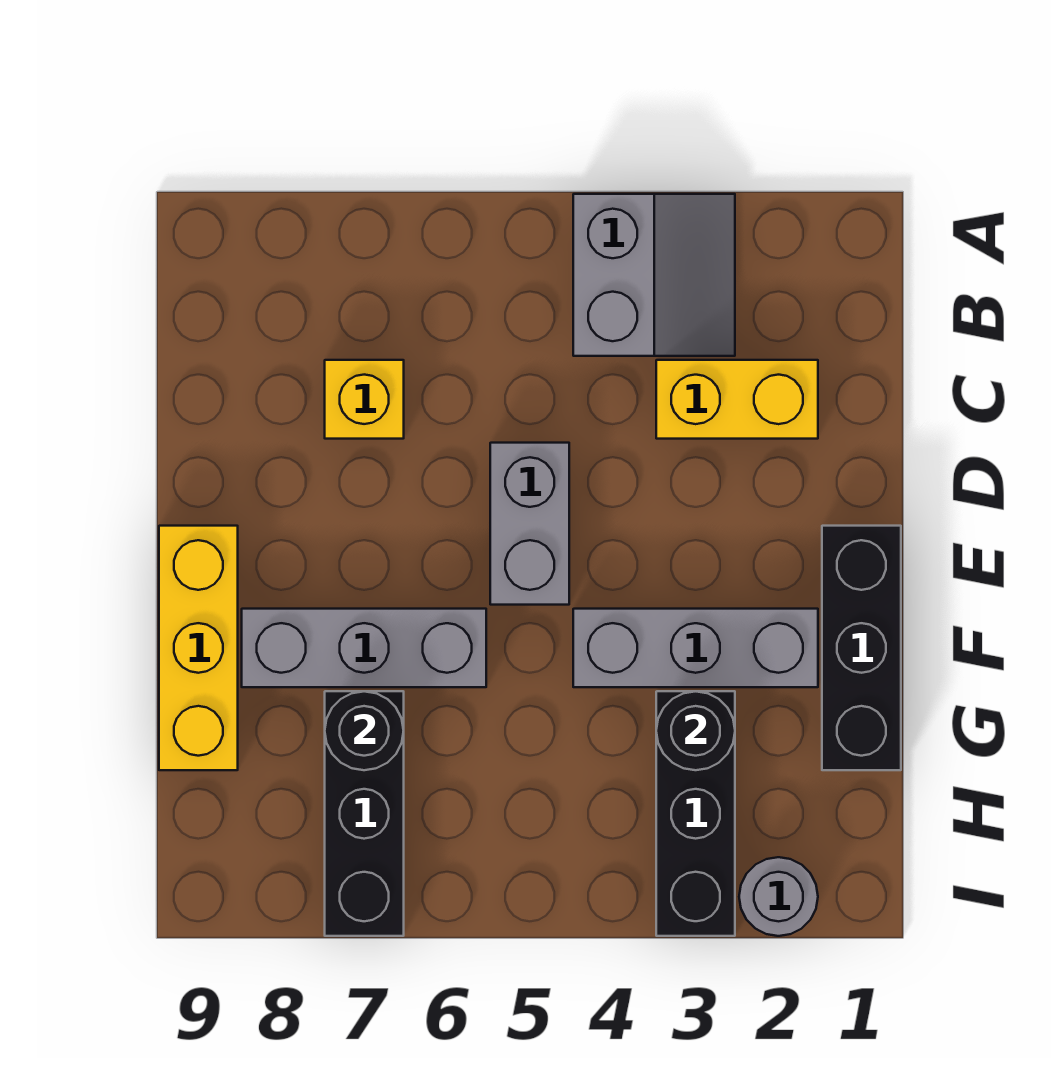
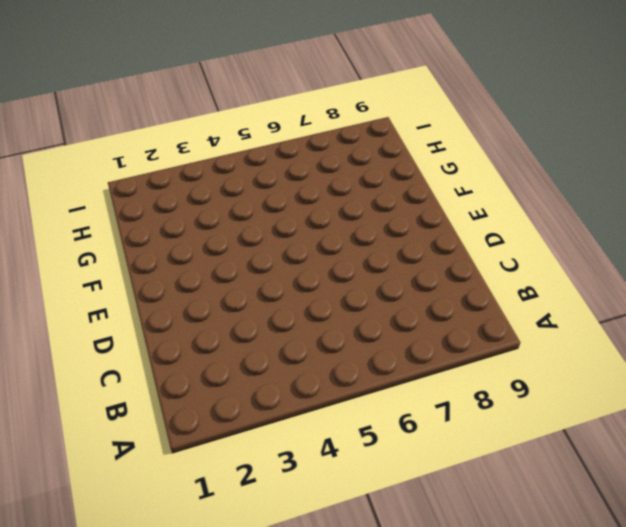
none -> grey 2x2 slope [573,194,735,356]
none -> yellow 1x2 brick [656,360,818,439]
none -> yellow 1x1 brick [325,360,404,439]

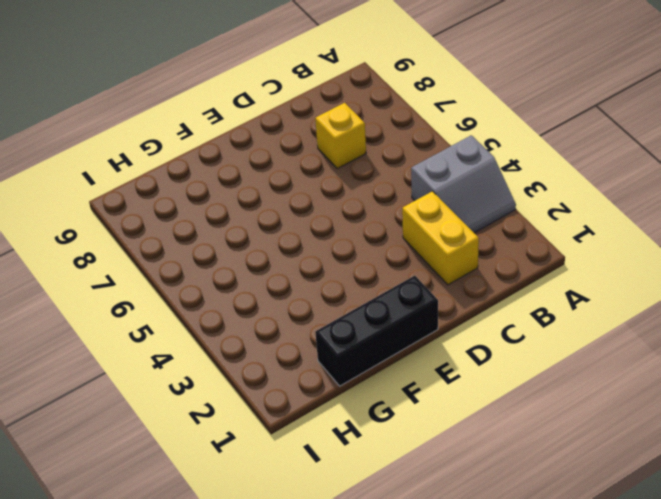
none -> grey 1x2 brick [490,443,569,605]
none -> yellow 1x3 brick [159,526,238,770]
none -> grey 1x3 brick [573,609,818,687]

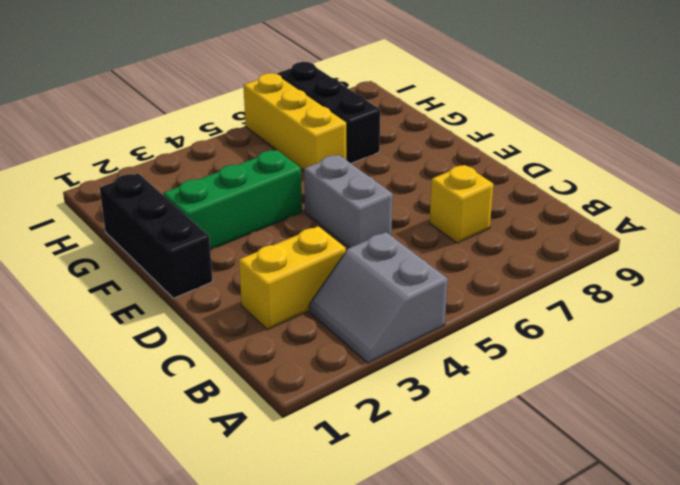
green 1x3 brick [163,150,302,250] -> grey 1x3 brick [573,609,818,687]
yellow 1x3 brick [243,73,347,170] -> yellow 1x3 brick moved to [159,526,238,770]
none -> grey 1x3 brick [242,609,486,687]
none -> black 1x3 brick [656,691,735,936]
none -> grey 1x1 round brick [739,857,818,936]

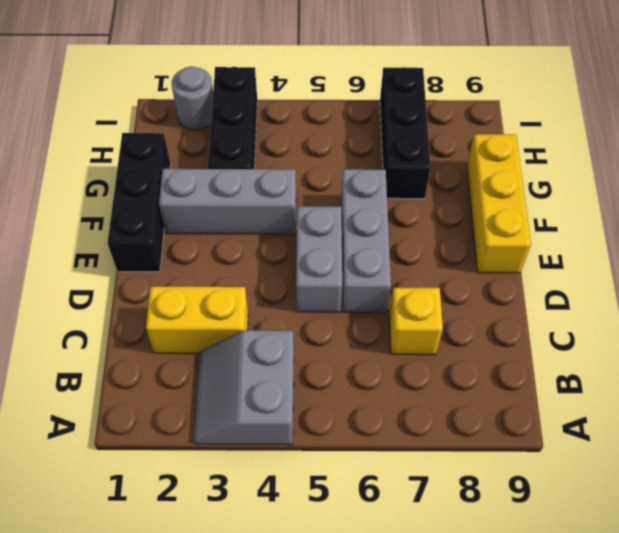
grey 1x3 brick [341,169,391,312] -> grey 1x3 brick turned to [242,609,486,687]
none -> black 1x1 round brick [656,691,735,770]
none -> black 1x1 round brick [325,691,404,770]

